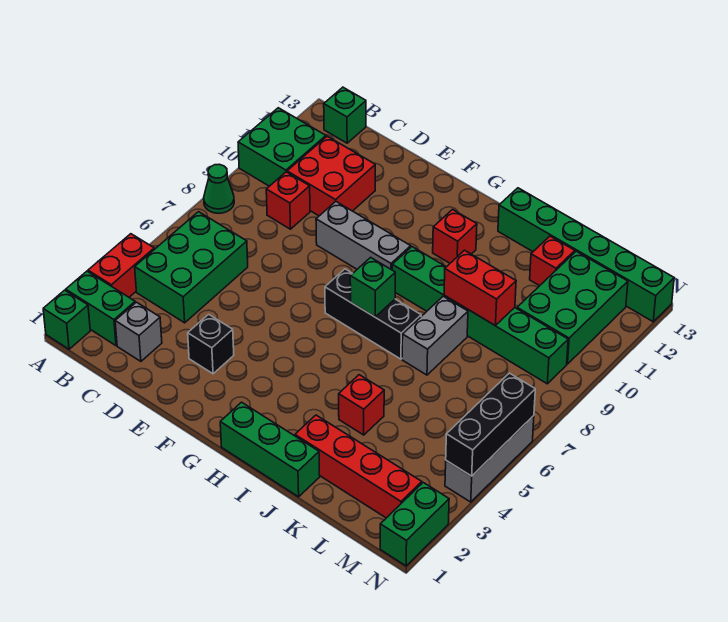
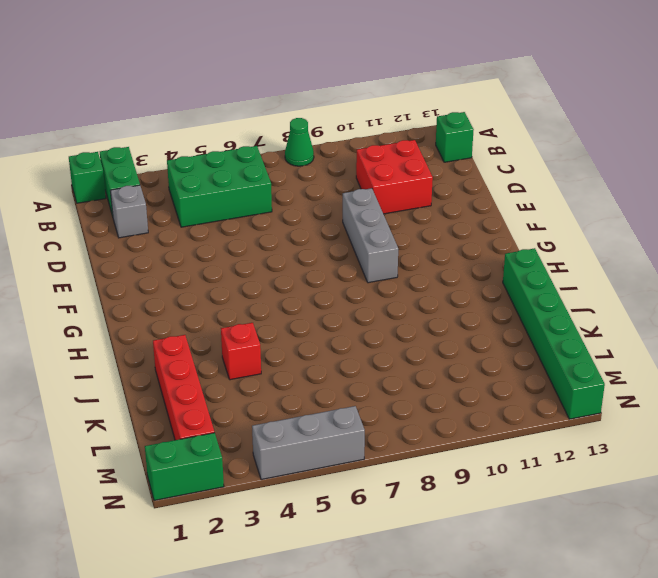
none -> red 1x2 brick [88,234,154,297]
none -> green 2x2 brick [238,108,326,186]
none -> red 1x1 brick [266,172,310,229]

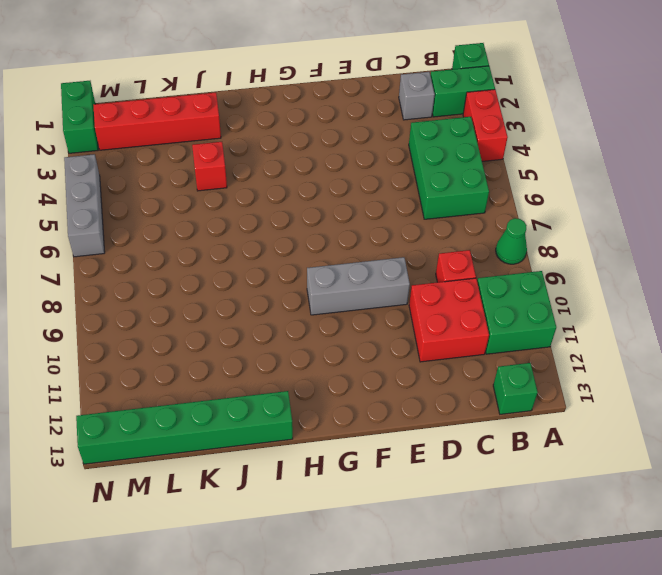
none -> black 1x1 brick [188,314,234,374]
none -> black 1x3 brick [325,269,421,359]
none -> green 1x3 brick [220,402,320,497]

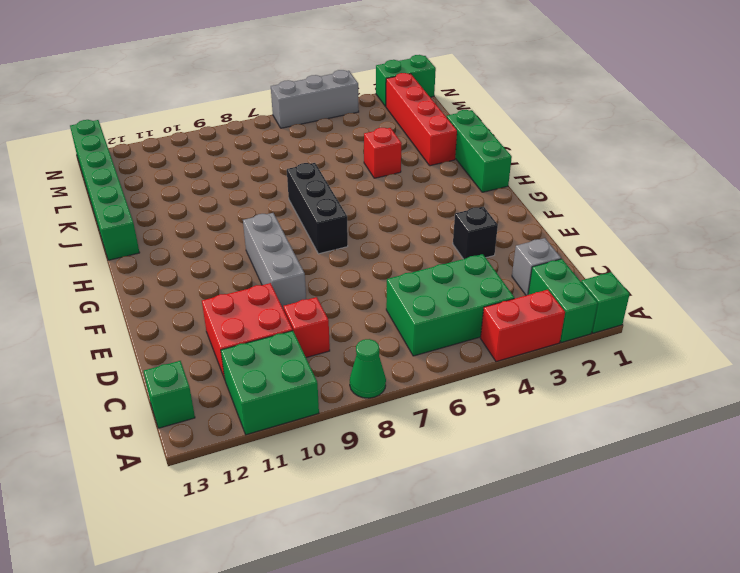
none -> green 1x6 brick [392,247,568,384]
none -> red 1x1 brick [433,210,477,263]
none -> grey 1x2 brick [402,296,468,375]

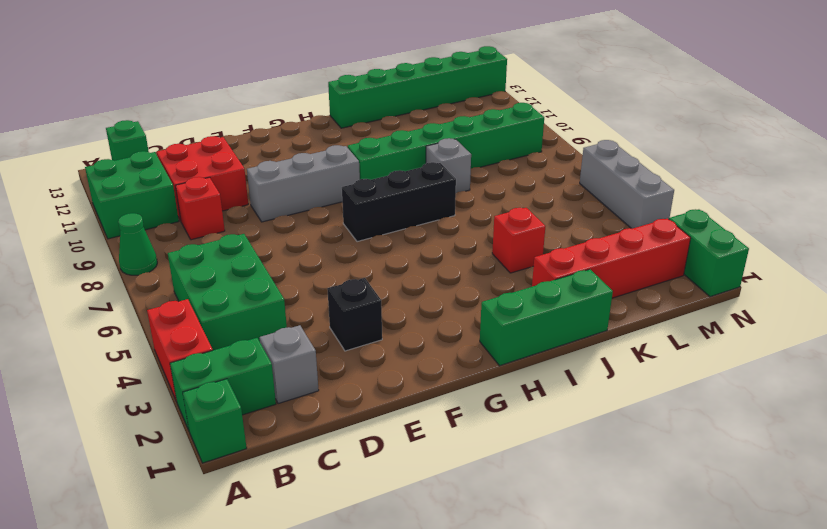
grey 1x1 brick [426,138,471,193] -> grey 1x2 brick [402,296,468,375]
none -> red 1x1 brick [433,210,477,263]
none -> red 1x1 brick [530,236,575,286]
none -> green 2x3 brick [517,251,628,364]

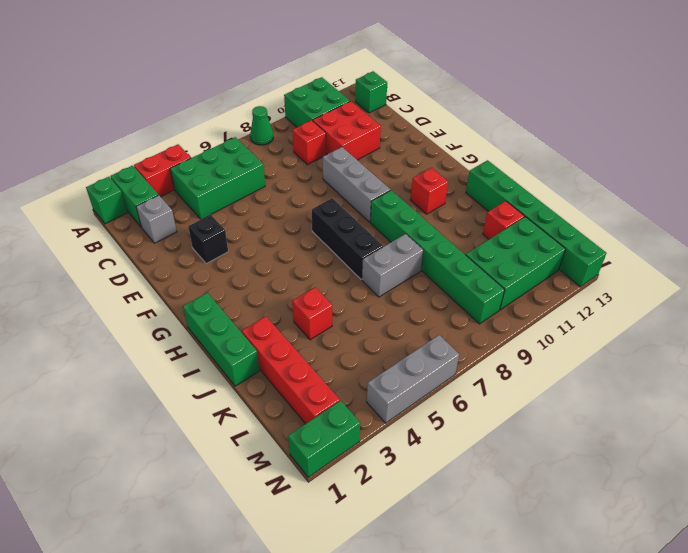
none -> green 1x1 brick [350,257,395,317]
none -> red 1x2 brick [444,250,516,326]
none -> black 1x3 brick [446,373,535,476]

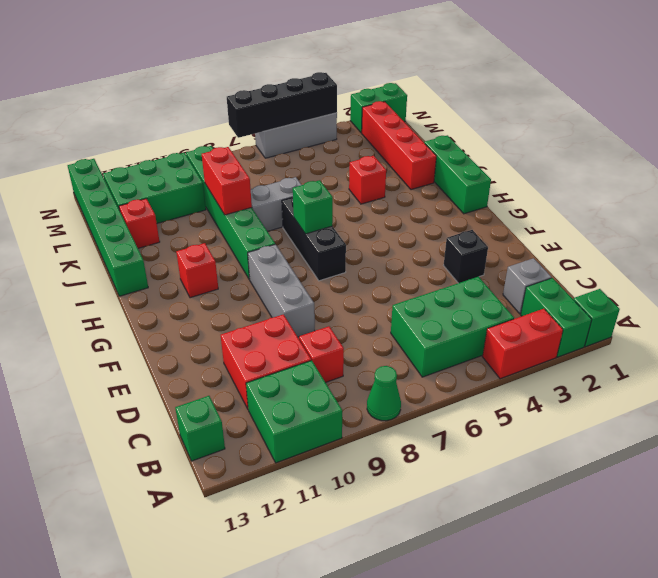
black 1x4 brick [227,72,337,138] -> black 1x3 brick [446,373,535,476]

